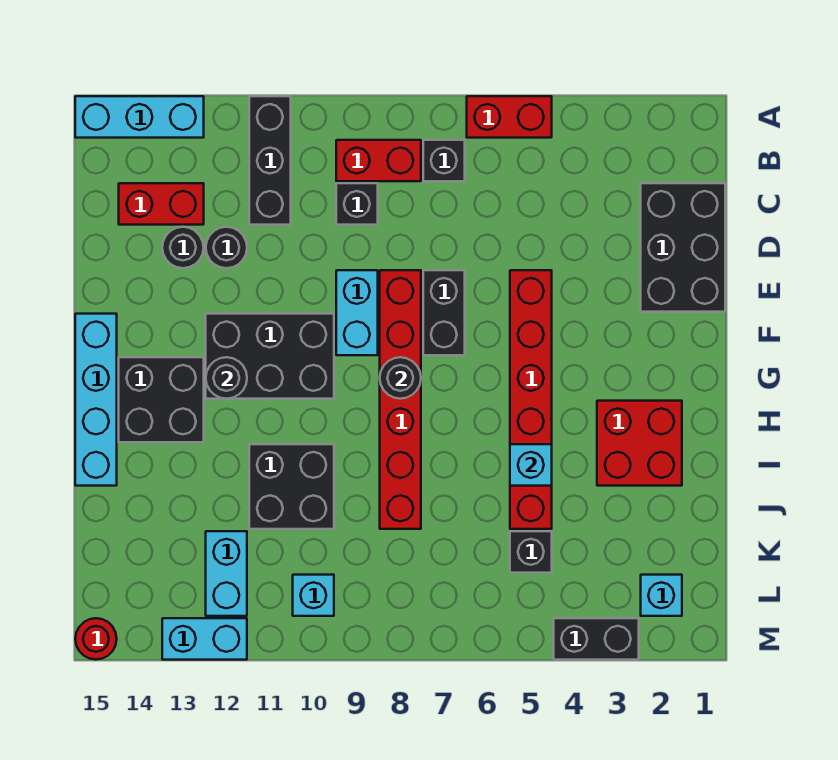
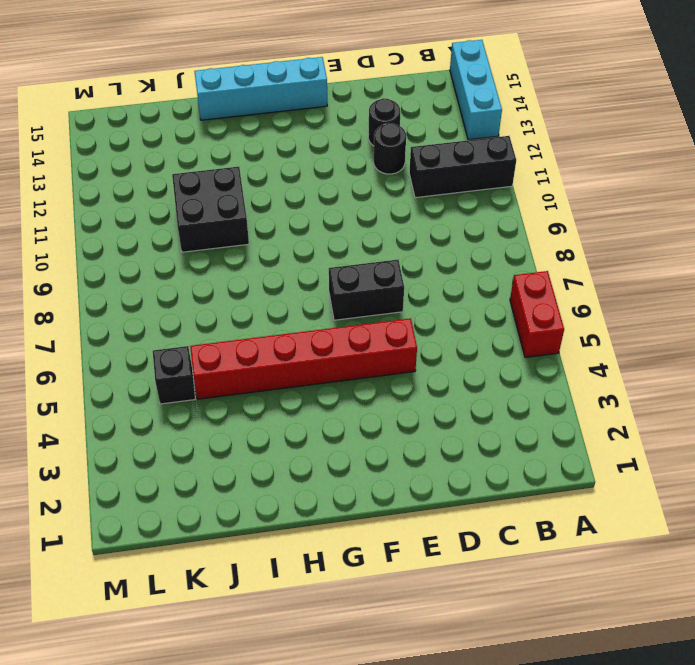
none -> black 1x1 brick [423,140,465,181]
none -> red 1x2 brick [336,140,421,181]
none -> black 2x3 brick [641,183,725,312]

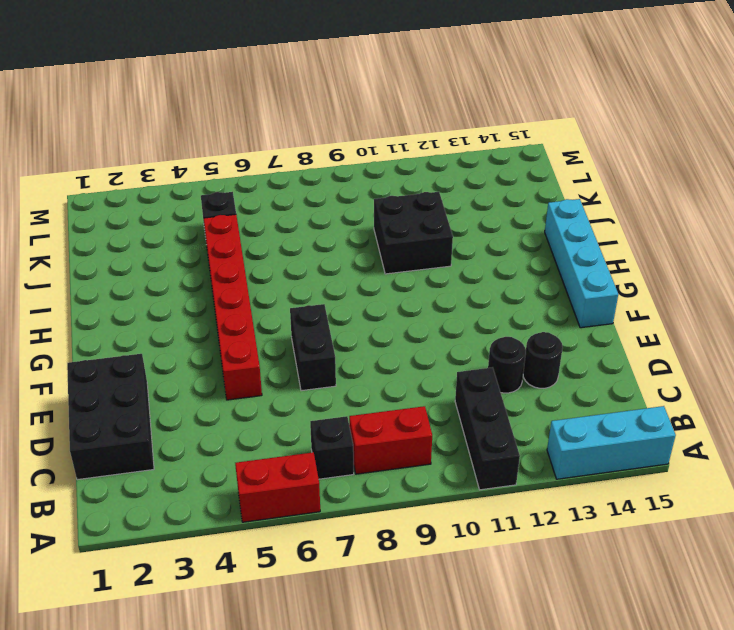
none -> black 1x1 brick [336,183,378,225]
none -> red 1x2 brick [119,183,204,225]
none -> red 1x6 brick [380,270,421,529]

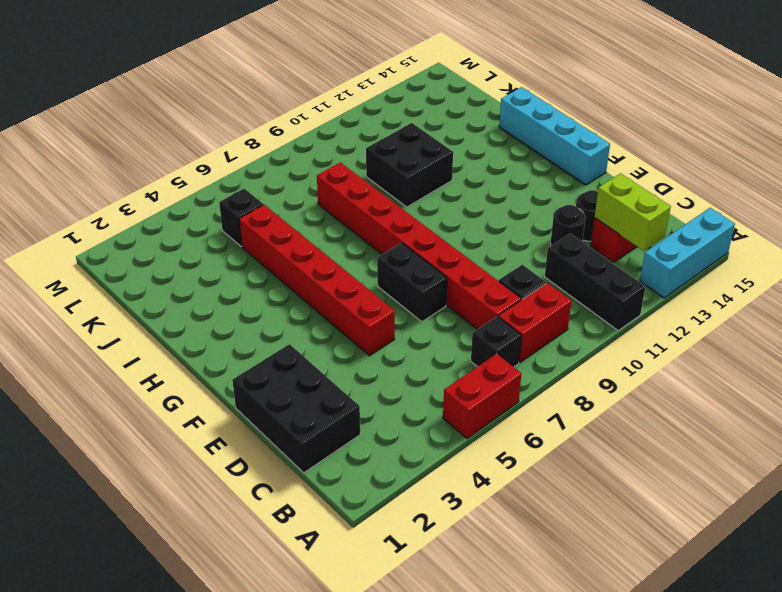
lime 1x2 brick [594,173,671,251] -> none
red 1x8 brick [317,162,521,329] -> red 1x6 brick [380,270,421,529]
none -> cyan 1x2 brick [336,270,378,355]
none -> black 2x3 brick [206,314,334,399]
none -> black 2x2 brick [119,357,204,442]

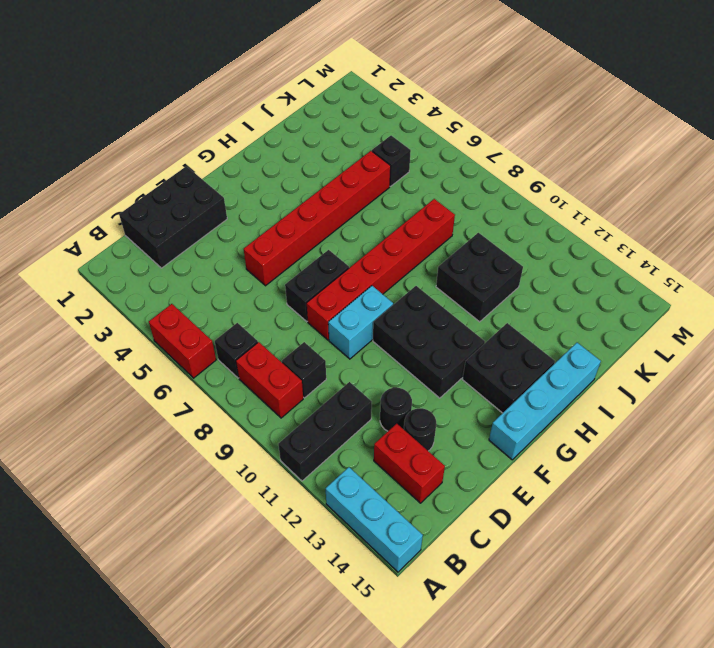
none -> red 2x2 brick [597,401,682,486]
none -> cyan 1x2 brick [206,531,247,616]
none -> cyan 1x1 brick [641,575,682,616]

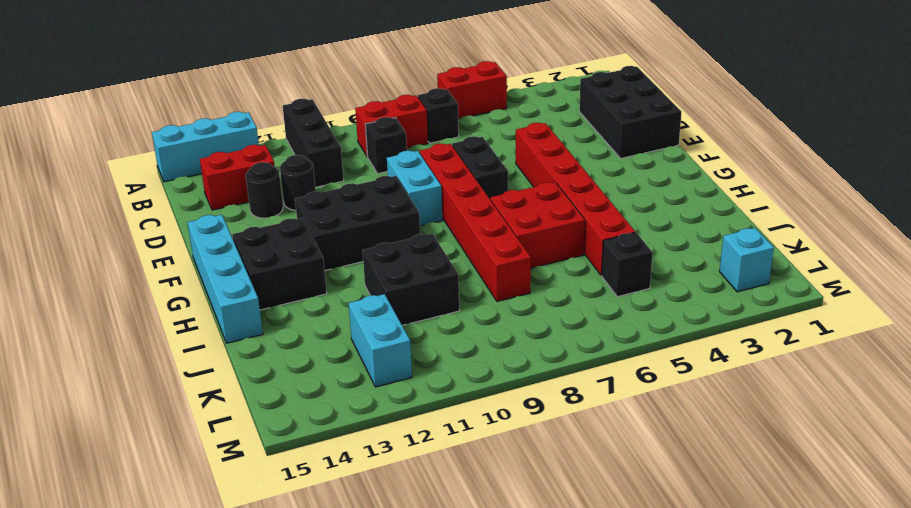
red 2x2 brick [490,182,585,268] -> red 2x2 brick moved to [597,401,682,486]
none -> cyan 1x1 brick [293,575,334,616]
none -> black 1x2 brick [554,618,639,660]
none -> cyan 1x2 brick [162,618,247,660]

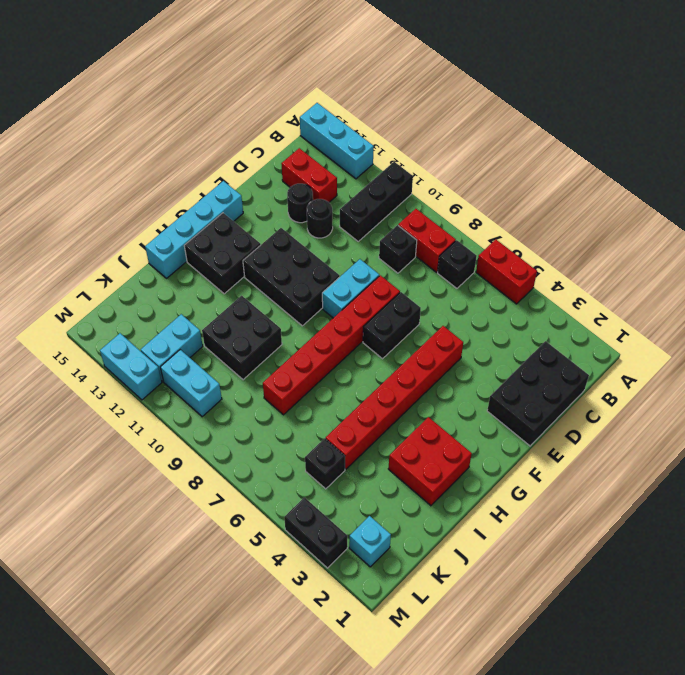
cyan 1x2 brick [160,350,222,417] -> cyan 1x1 brick [293,575,334,616]
none -> red 1x1 round brick [75,618,117,660]
none -> black 1x1 round brick [380,357,421,399]
none -> black 1x1 round brick [206,357,247,399]

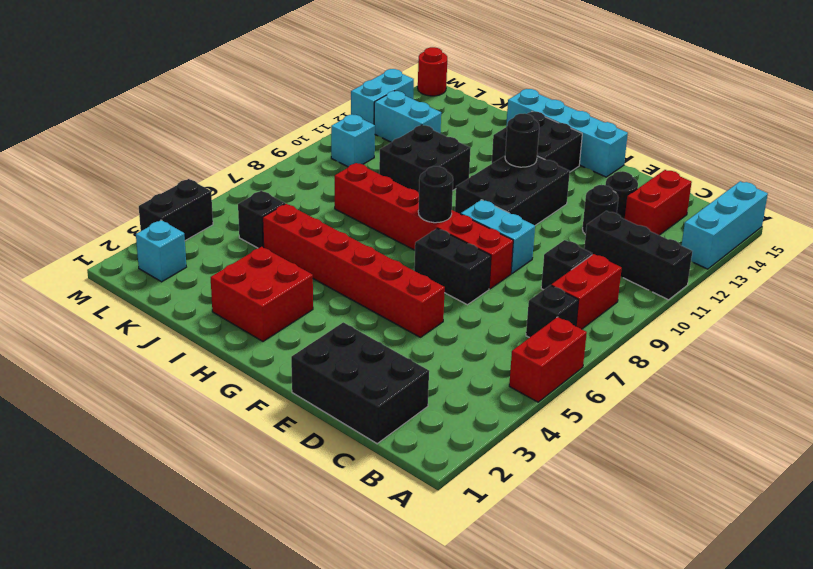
none -> cyan 1x1 brick [510,444,552,486]

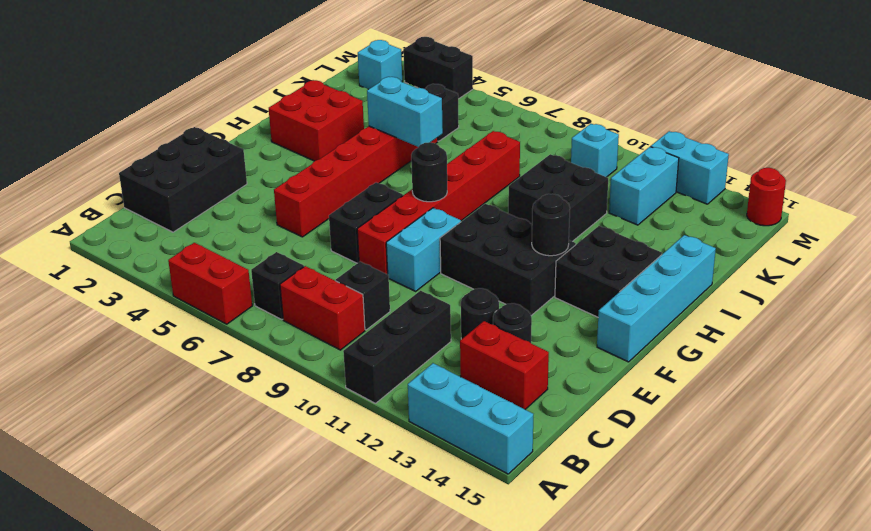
cyan 1x2 brick [367,77,443,147] -> cyan 1x1 brick [510,444,552,486]

